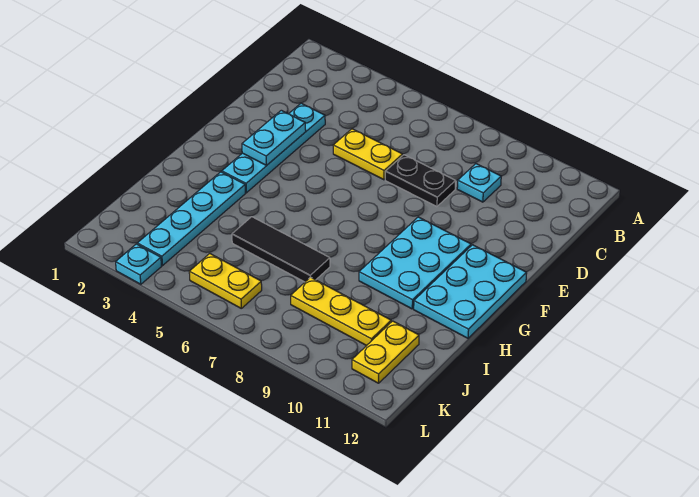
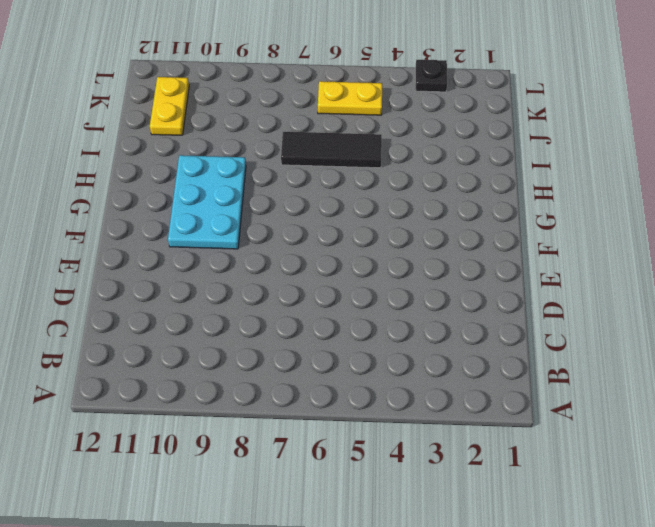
black 1x1 plate [415,60,447,92] -> cyan 1x1 plate [116,244,162,284]
none -> cyan 1x1 plate [457,164,501,202]
none -> cyan 1x4 plate [222,103,325,193]
none -> yellow 1x2 plate [333,129,403,180]

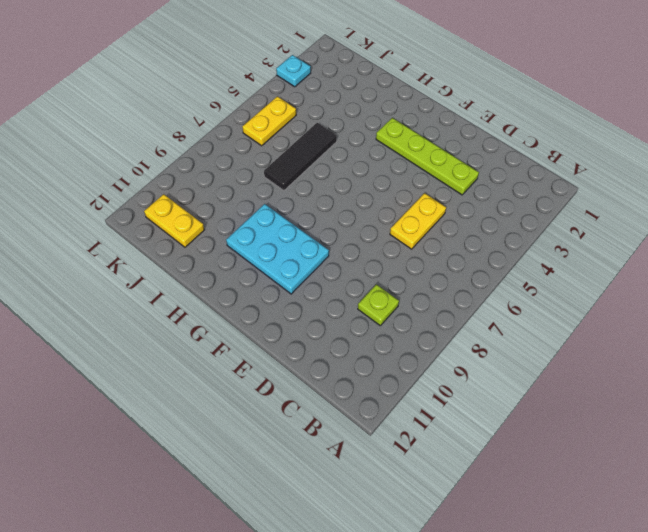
lime 1x1 plate [358,284,399,325] -> cyan 1x1 plate [457,164,501,202]
lime 1x4 plate [376,118,479,195] -> cyan 1x4 plate [222,103,325,193]
none -> black 1x2 plate [385,155,456,207]
none -> cyan 2x3 plate [414,245,527,338]
none -> cyan 1x4 plate [137,172,245,266]

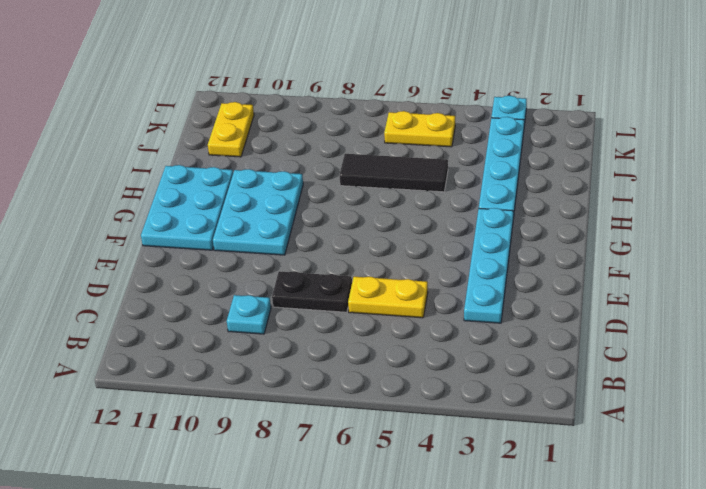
none -> yellow 1x3 plate [291,277,391,346]
none -> cyan 1x2 plate [242,110,306,165]

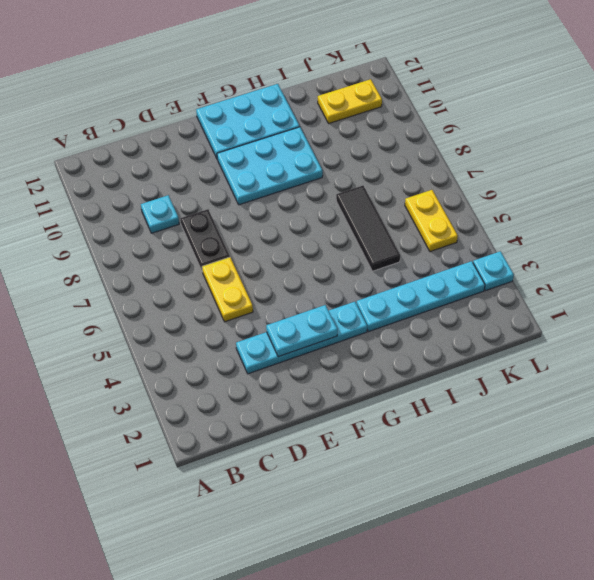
none -> yellow 1x3 plate [291,277,391,346]

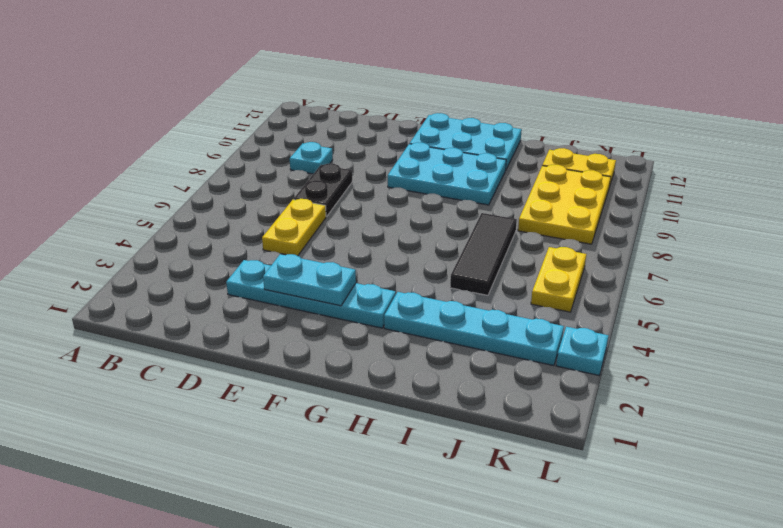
yellow 2x3 plate [518,165,611,244] -> yellow 1x3 plate [291,277,391,346]

